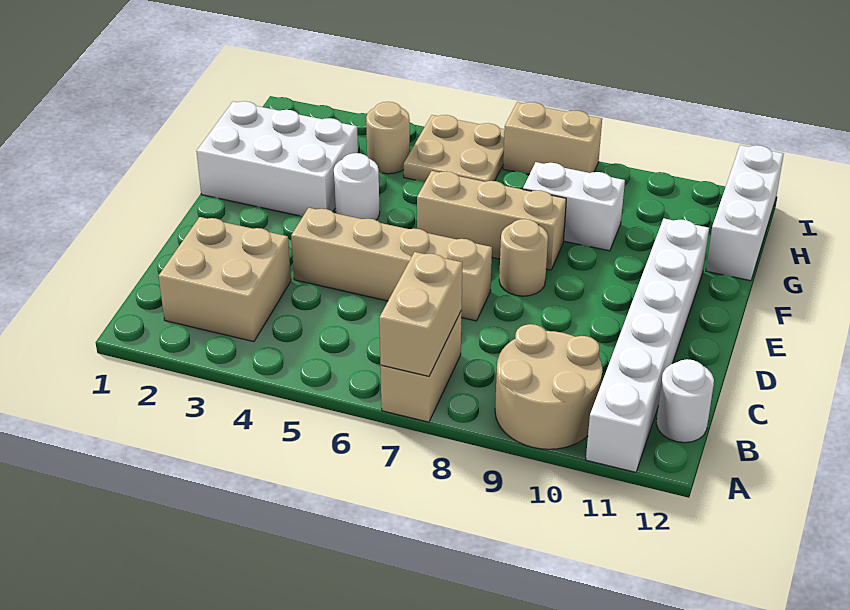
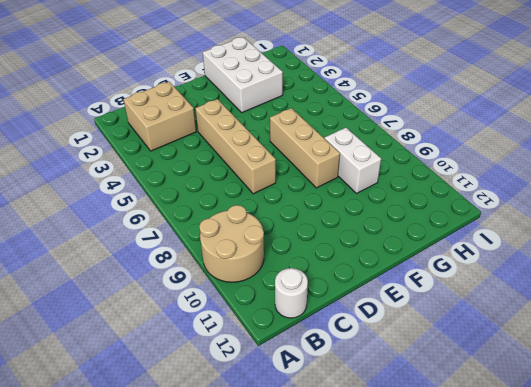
none -> tan 1x2 brick [381,310,462,422]
none -> white 1x6 brick [586,218,709,472]
none -> tan 1x1 round brick [499,219,548,296]

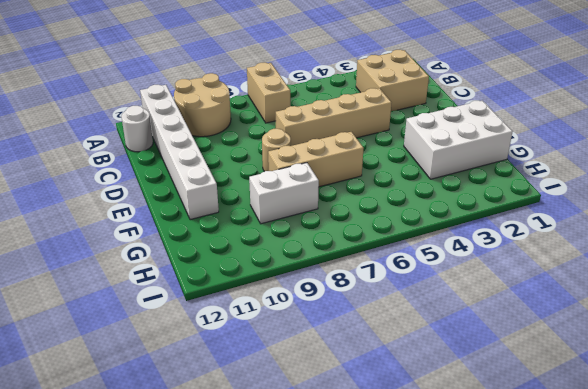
none -> white 1x1 round brick [334,153,380,220]
none -> white 1x3 brick [706,145,784,281]
none -> tan 1x1 round brick [366,102,410,174]

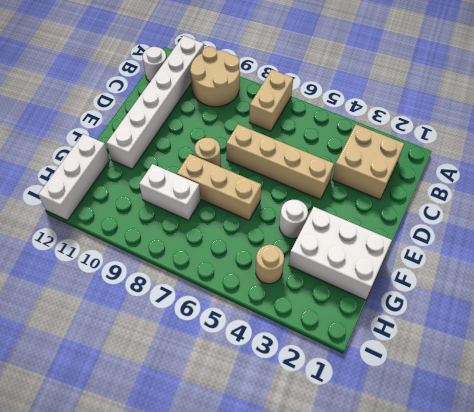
none -> tan 2x2 plate [404,115,505,182]
none -> tan 1x2 brick [503,102,602,175]
none -> tan 1x2 brick [379,252,462,376]

